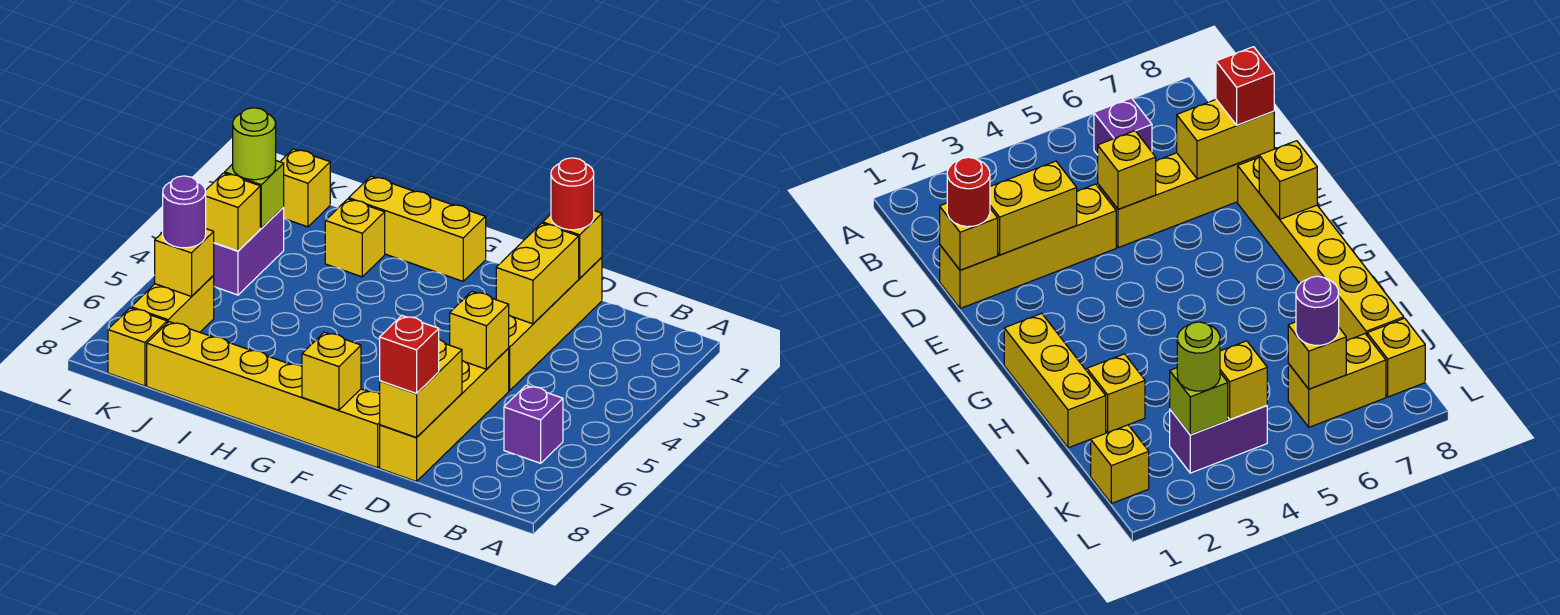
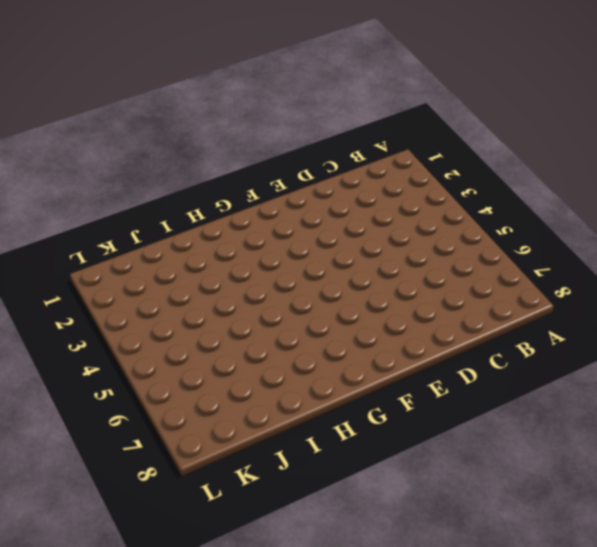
none -> purple 1x1 brick [504,385,563,463]
none -> yellow 1x4 brick [508,257,602,391]
none -> yellow 1x4 brick [380,349,509,482]

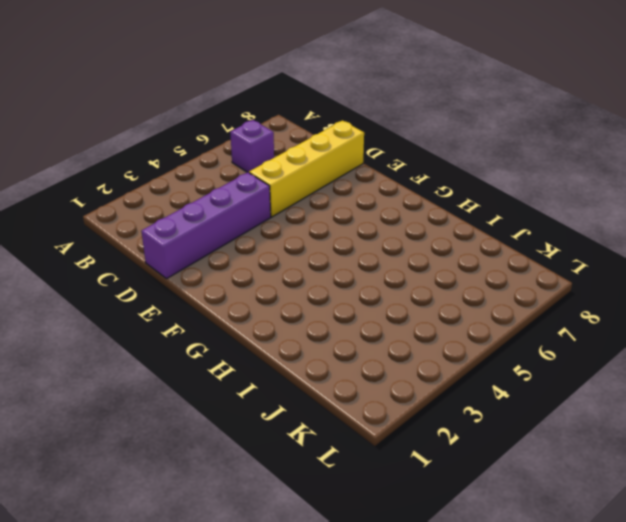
purple 1x4 brick [141,172,271,279] -> yellow 1x4 brick [508,257,602,391]
none -> yellow 1x6 brick [147,322,380,468]
none -> yellow 1x3 brick [349,176,486,281]
none -> yellow 1x1 brick [325,199,385,277]

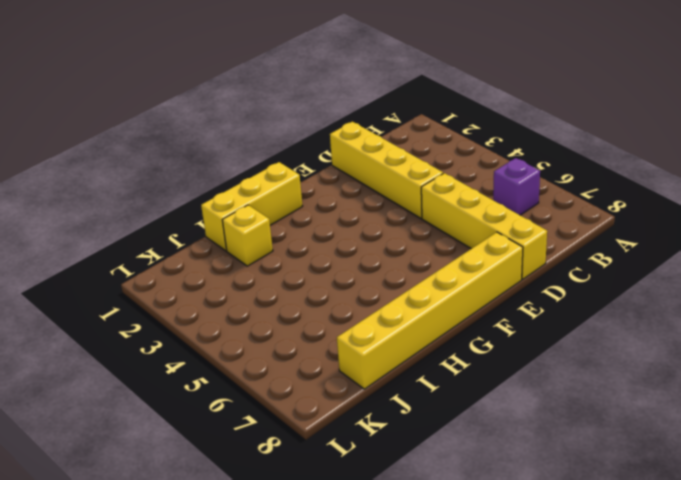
none -> yellow 1x1 brick [280,149,330,227]
none -> purple 1x2 brick [213,208,284,295]
none -> yellow 1x2 brick [131,276,214,332]

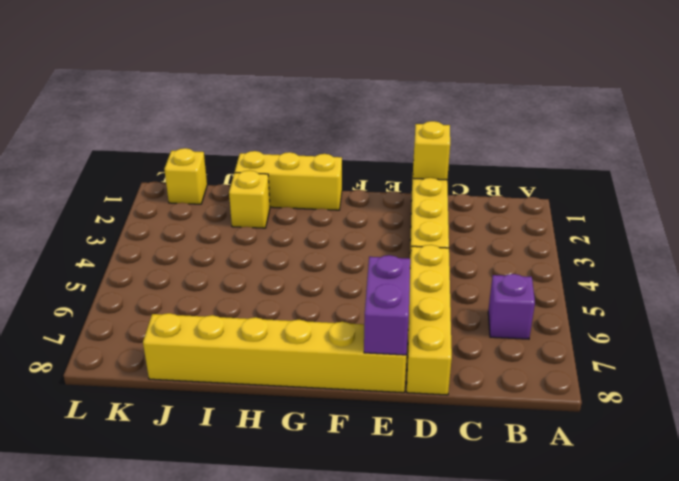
purple 1x2 brick [364,255,410,355] -> purple 1x2 brick moved to [213,208,284,295]
none -> yellow 1x2 brick [131,276,214,332]
none -> yellow 1x1 brick [108,308,167,386]
none -> yellow 1x2 brick [496,223,579,324]

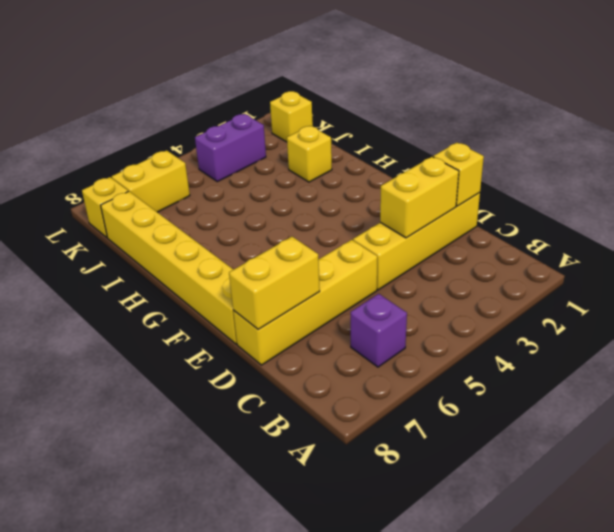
none -> yellow 1x3 brick [349,176,486,281]
none -> yellow 1x1 brick [450,291,509,369]
none -> yellow 1x1 brick [302,332,361,410]

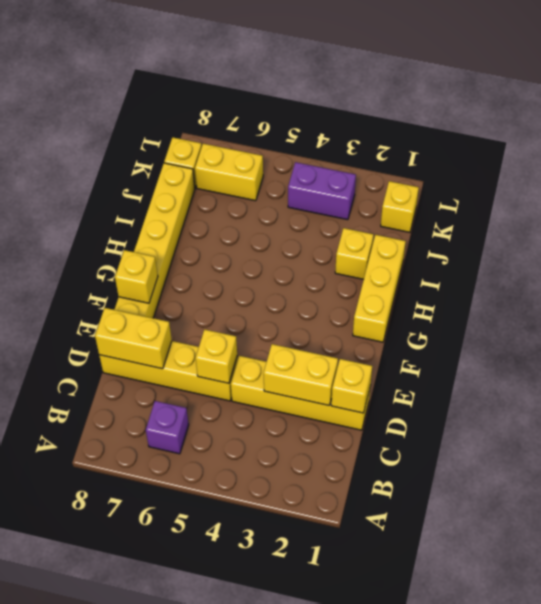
none -> lime 1x1 brick [225,161,284,228]
none -> yellow 1x1 brick [206,173,260,251]
none -> yellow 1x1 brick [155,229,214,296]

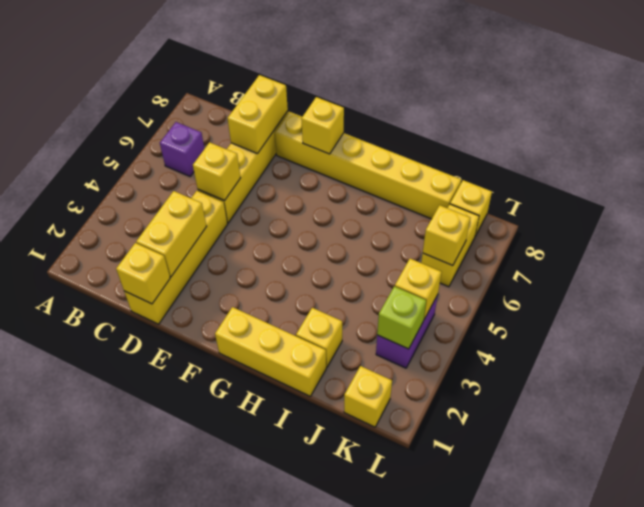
none -> red 1x1 round brick [551,158,594,230]
none -> red 1x1 brick [380,316,439,393]
none -> lime 1x1 round brick [233,108,276,180]

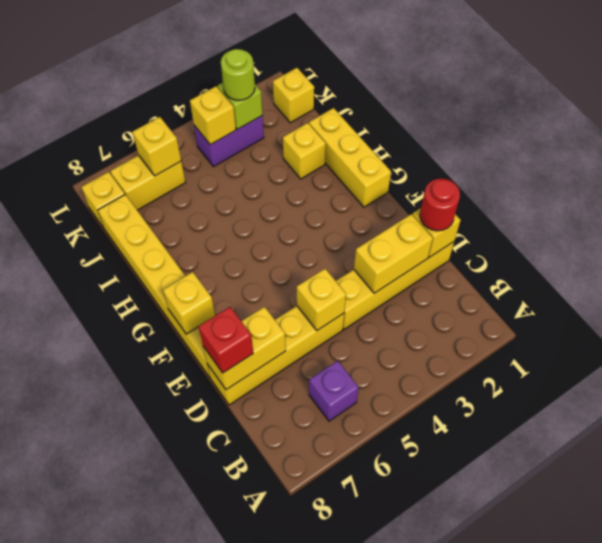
none -> purple 1x1 round brick [163,176,206,248]

